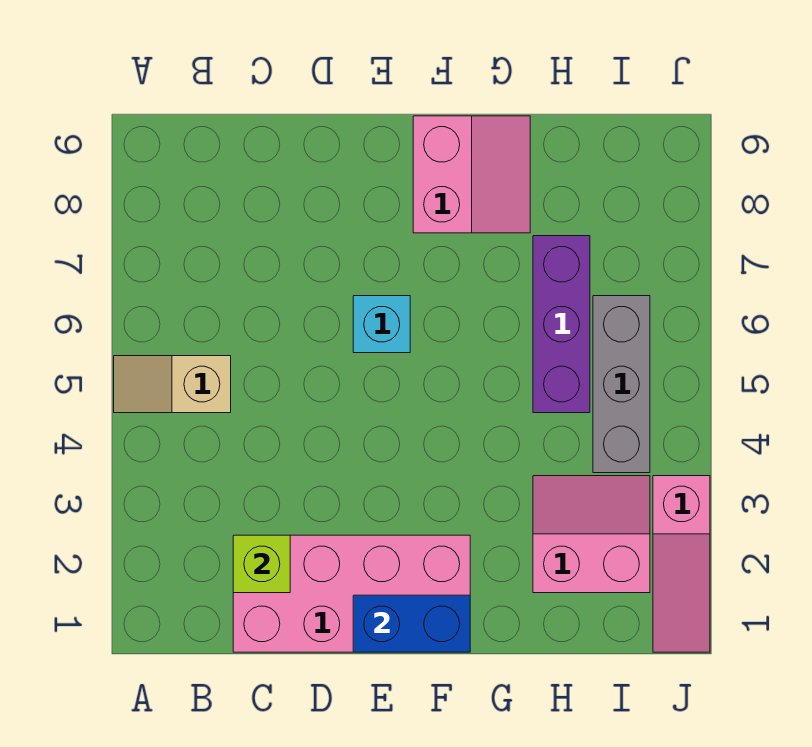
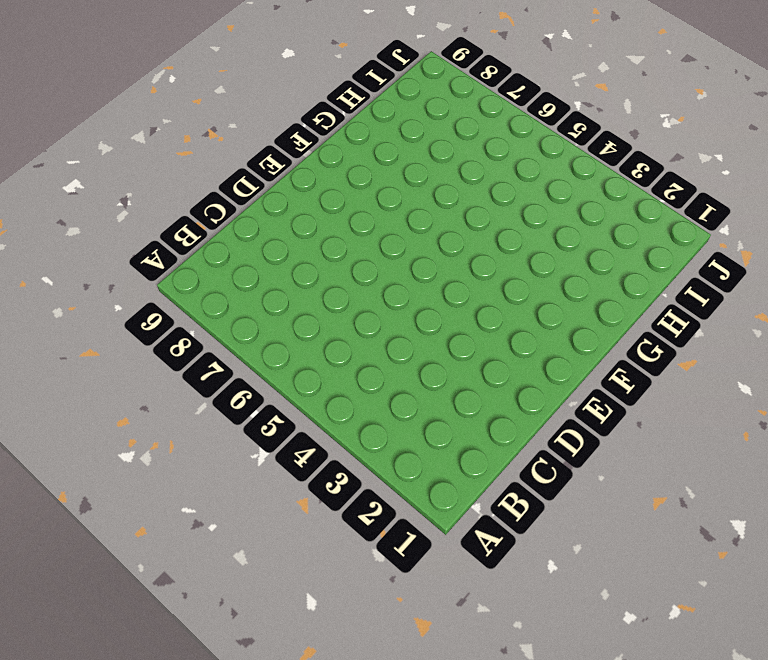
none -> tan 1x2 slope [114,356,231,413]
none -> pink 2x4 brick [233,535,470,652]

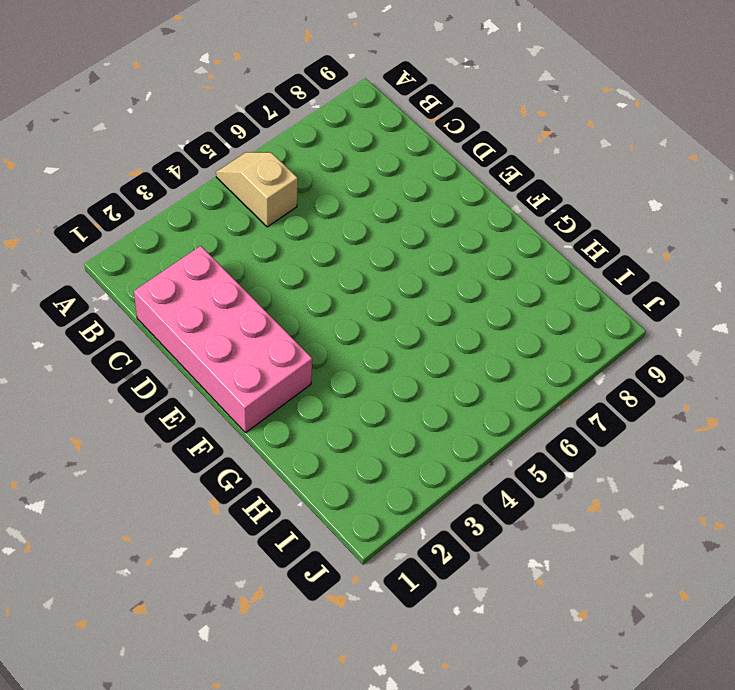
none -> cyan 1x1 brick [353,296,410,353]
none -> pink 2x2 slope [413,116,530,233]

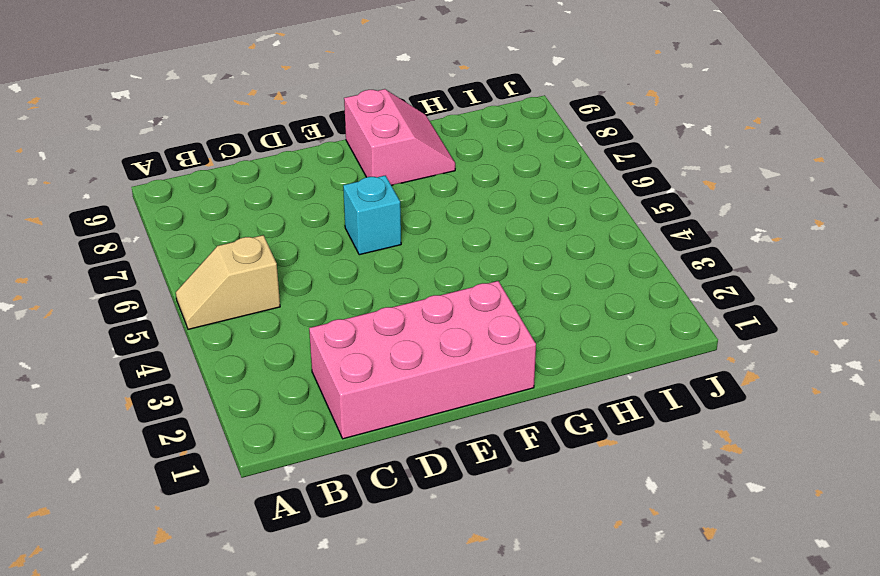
none -> pink 2x2 slope [533,476,650,593]
none -> purple 1x3 brick [533,236,590,413]

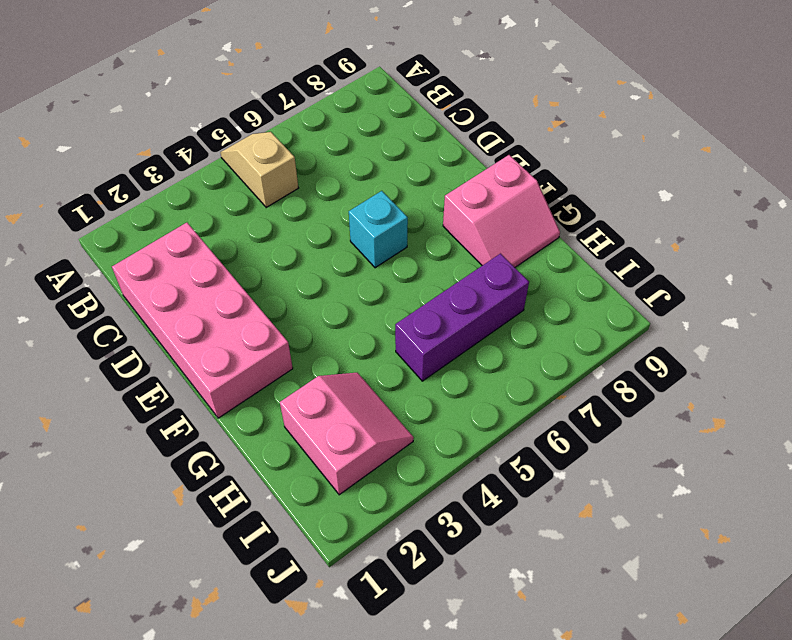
none -> grey 1x3 brick [593,296,650,473]
none -> pink 1x3 slope [653,476,710,652]

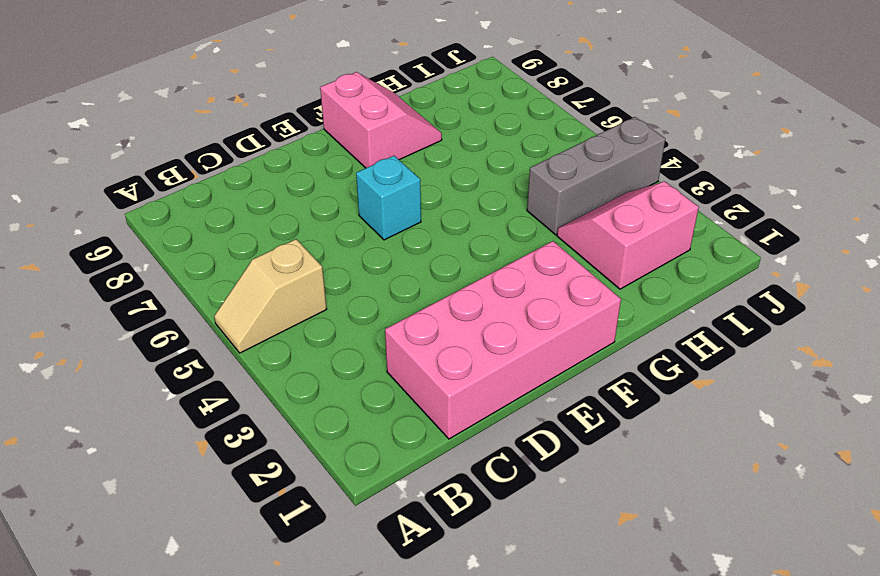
grey 1x3 brick [527,117,665,235] -> grey 1x3 brick turned to [593,296,650,473]
none -> purple 1x3 brick [533,236,590,413]
none -> pink 1x3 slope [653,476,710,652]

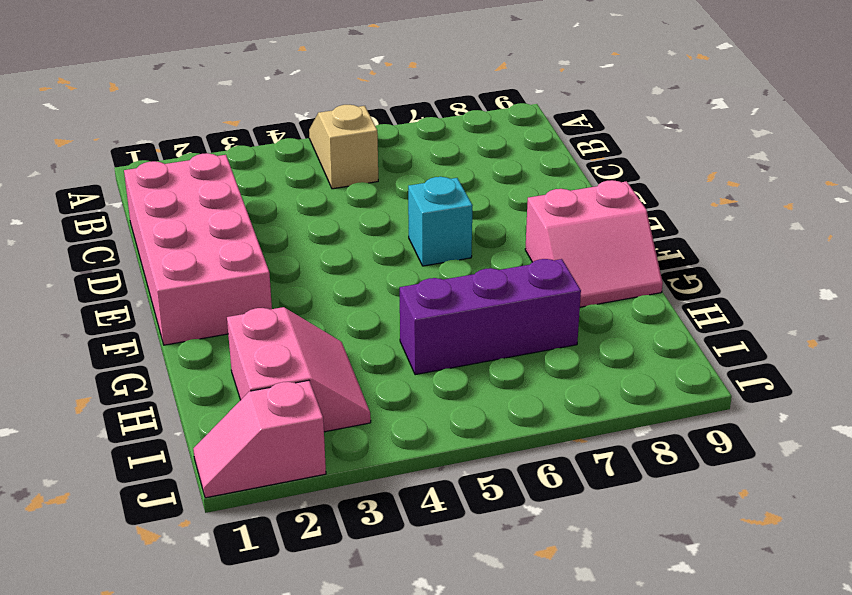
pink 1x2 slope [193,380,326,498] -> pink 1x3 slope [653,476,710,652]
none -> grey 1x3 brick [593,296,650,473]
none -> lime 1x1 brick [233,535,290,593]

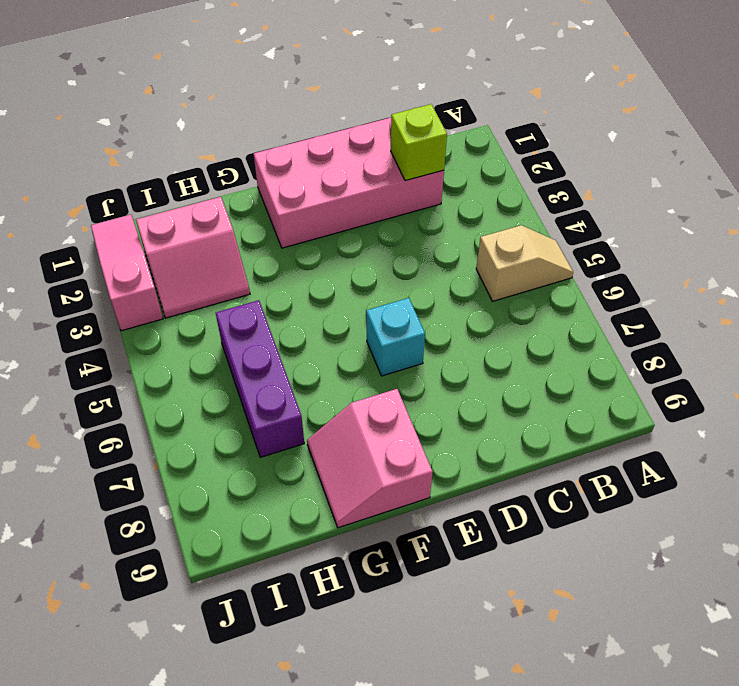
none -> grey 1x3 brick [593,296,650,473]
none -> blue 1x2 brick [353,595,470,652]

